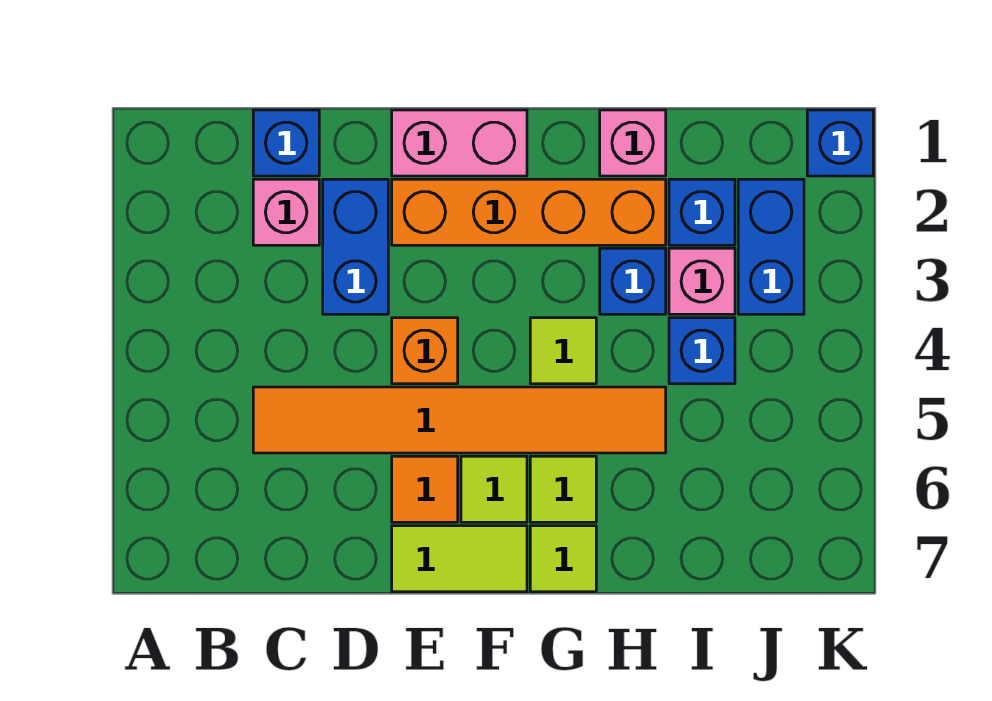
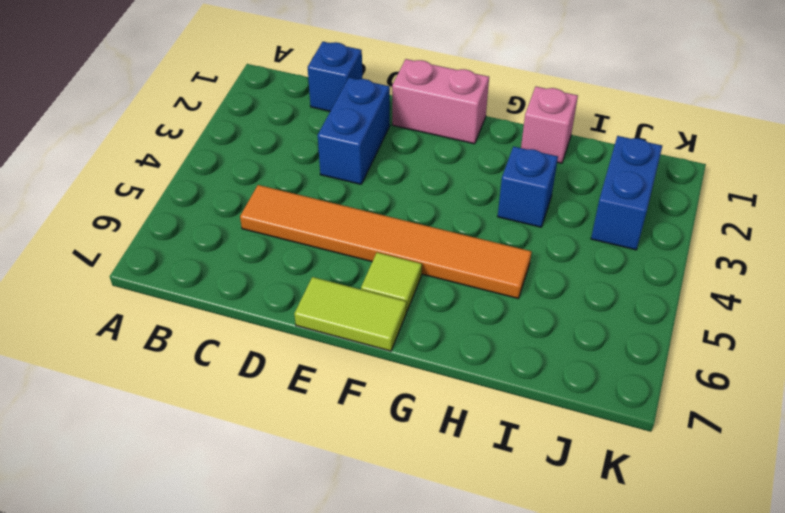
none -> pink 1x1 brick [253,179,319,245]
none -> orange 1x4 brick [392,179,666,245]
none -> orange 1x1 brick [392,318,458,384]

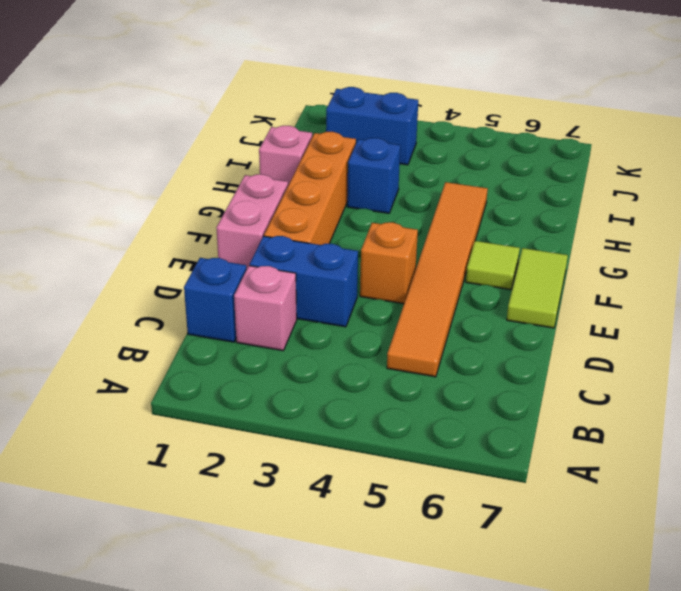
none -> orange 1x1 tile [392,456,458,522]
none -> lime 1x1 tile [530,318,596,384]
none -> lime 1x1 tile [530,456,596,522]

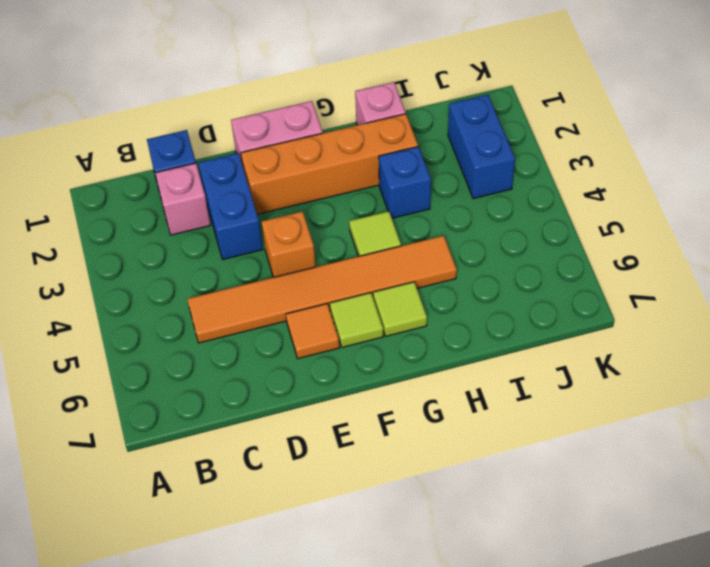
none -> lime 1x2 tile [392,526,527,592]
none -> lime 1x1 tile [530,526,596,592]
none -> blue 1x1 brick [669,179,735,245]

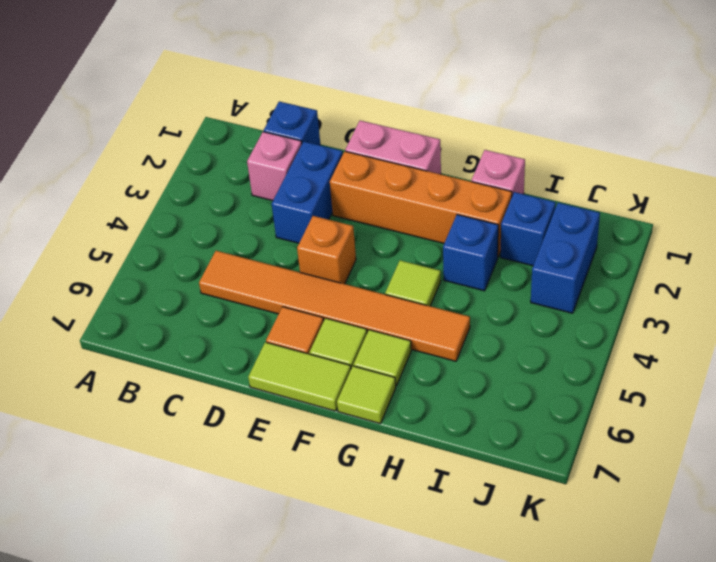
none -> pink 1x1 brick [669,248,735,314]
none -> blue 1x1 brick [669,318,735,384]
none -> blue 1x1 brick [807,110,873,176]

